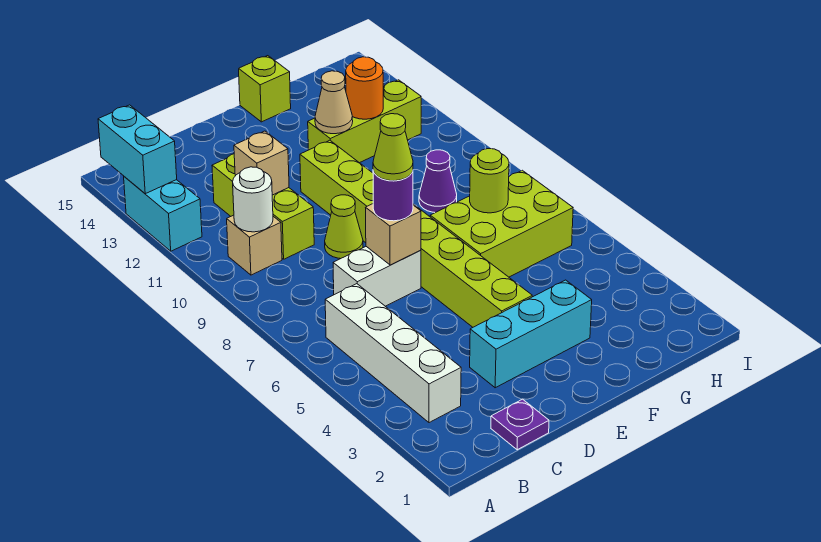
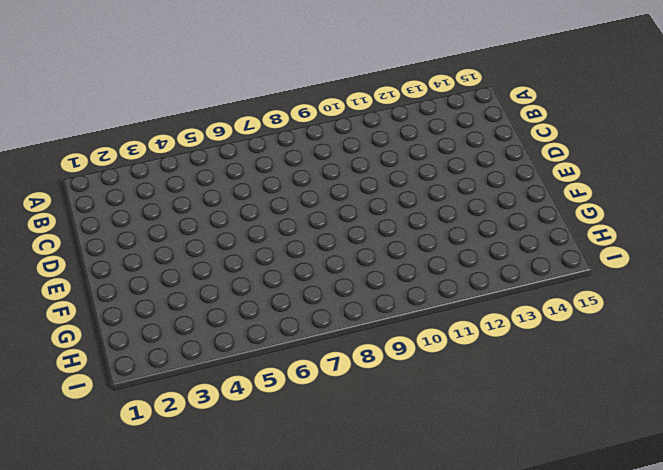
none -> cyan 1x2 brick [124,177,202,251]
none -> white 1x4 brick [325,284,461,423]
none -> tan 1x1 brick [227,215,282,275]

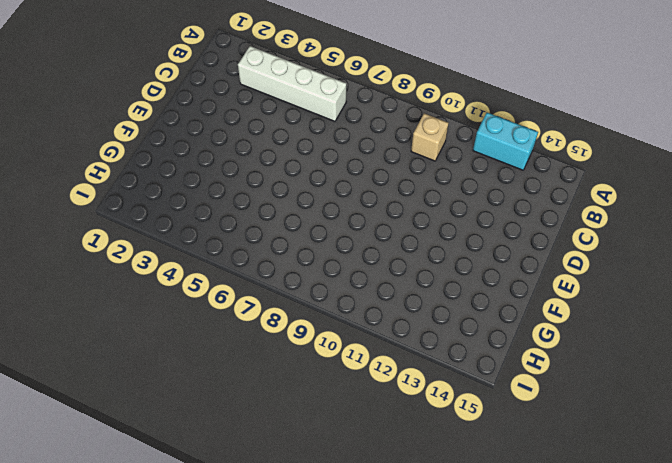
none -> purple 1x1 plate [491,399,549,450]
none -> white 1x2 brick [333,247,421,306]
none -> lime 1x3 brick [212,154,314,259]

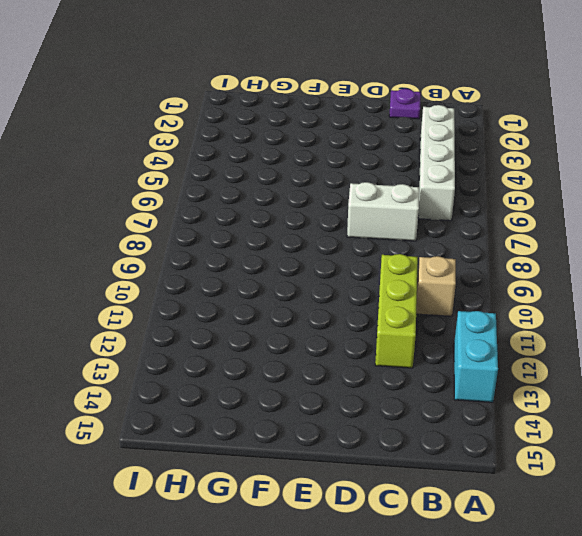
none -> cyan 1x3 brick [470,280,592,388]
none -> lime 1x1 cone [325,195,363,259]
none -> lime 1x8 brick [300,140,532,327]

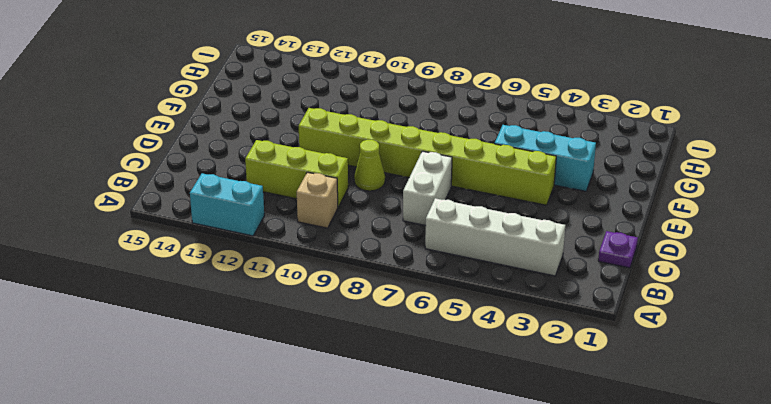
cyan 1x3 brick [495,125,596,191] -> cyan 1x3 brick turned to [470,280,592,388]
none -> lime 2x3 brick [430,170,573,277]
none -> lime 1x3 brick [308,80,421,163]
none -> lime 1x1 brick [239,56,291,122]

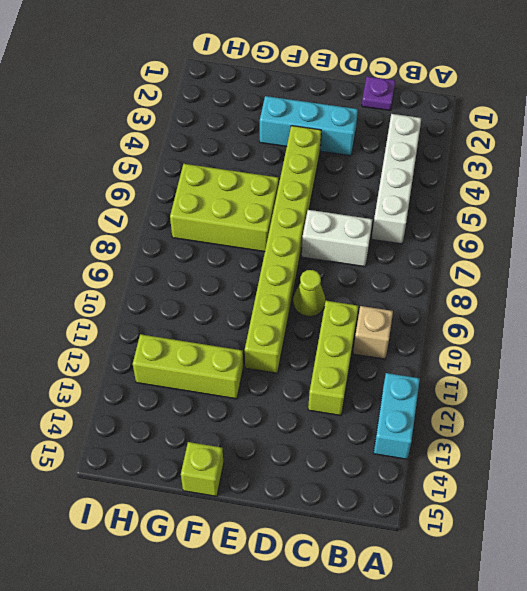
none -> purple 1x1 cone [419,150,457,213]
none -> cyan 1x2 brick [98,105,177,194]
none -> white 1x1 round brick [233,167,273,232]

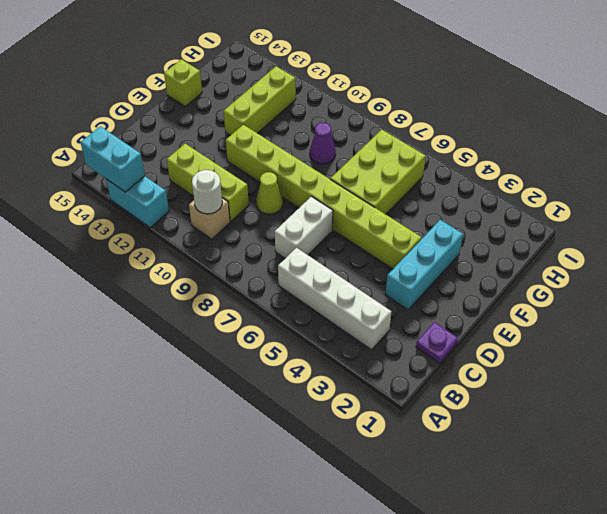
none -> tan 1x1 brick [234,131,289,195]
none -> tan 1x1 brick [365,204,421,265]
none -> tan 1x1 cone [315,71,353,134]

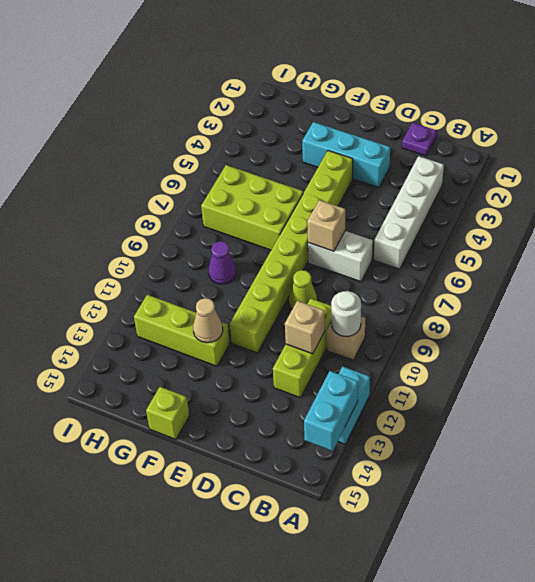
none -> lime 1x1 round brick [470,149,509,213]
none -> orange 1x1 round brick [346,57,383,119]
none -> purple 1x1 round brick [373,171,413,221]

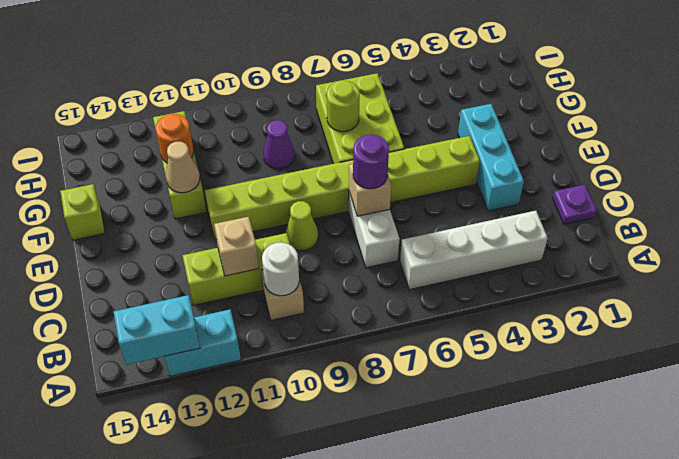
none -> lime 1x1 cone [373,114,413,181]

